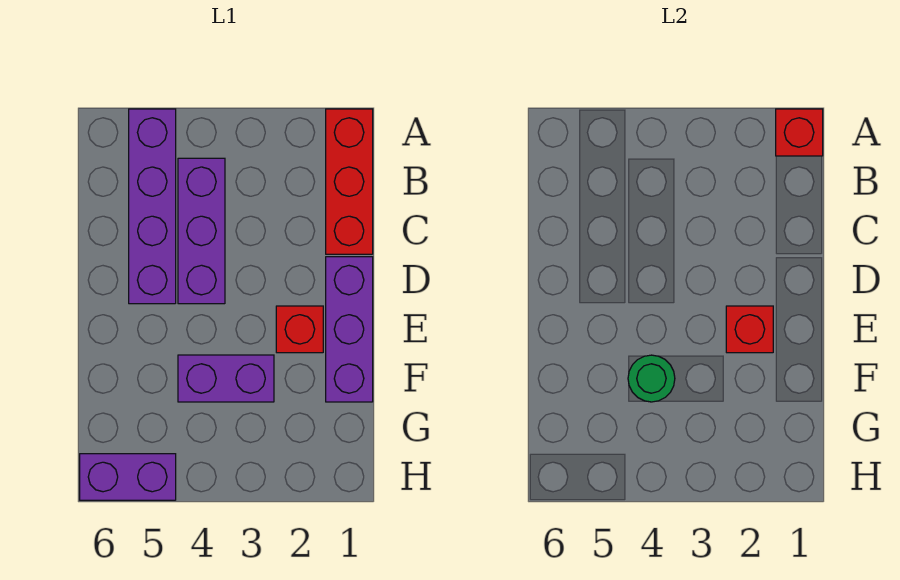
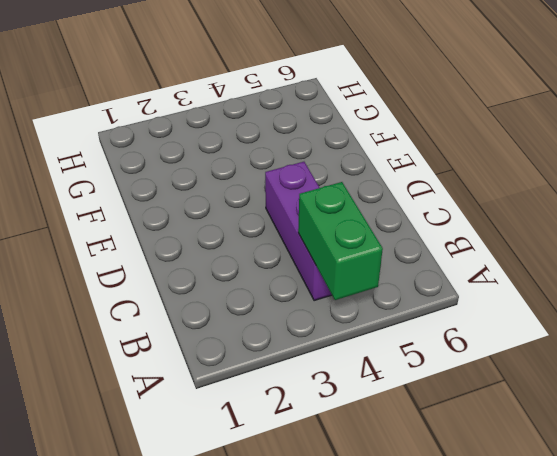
green 1x2 brick [298,182,383,300] -> none
none -> red 1x3 brick [326,109,373,254]
none -> purple 1x4 brick [129,109,176,304]

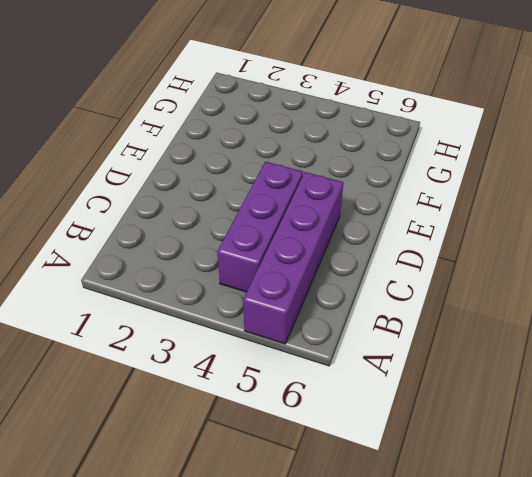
none -> red 1x3 brick [326,109,373,254]
none -> purple 1x3 brick [326,257,373,402]

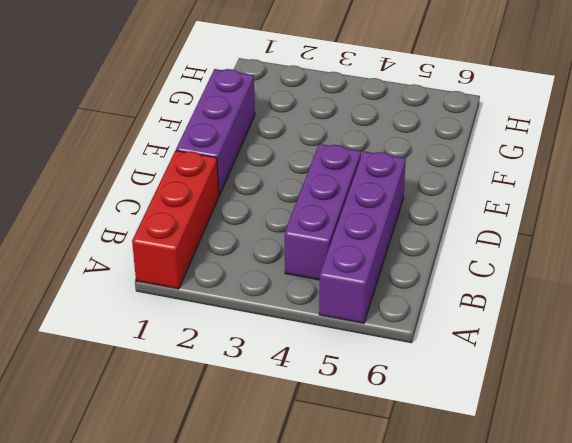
none -> red 1x1 brick [276,306,323,353]
none -> purple 1x2 brick [178,355,274,402]

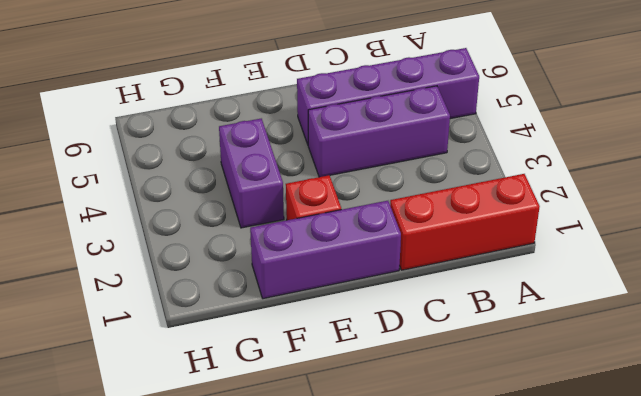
none -> purple 1x2 brick [80,454,176,500]
none -> red 1x1 brick [776,109,823,156]

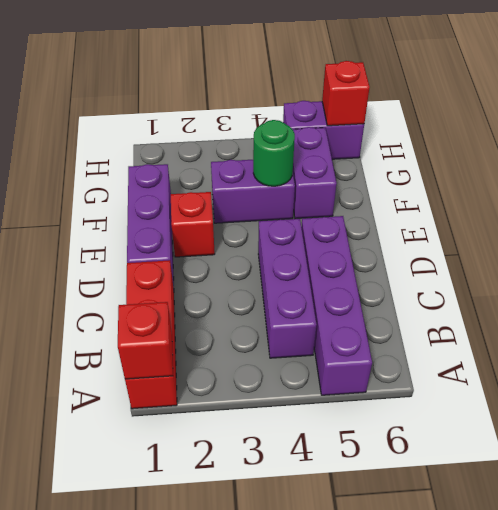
purple 1x2 brick [292,127,337,219] -> none
red 1x1 brick [322,61,370,126] -> red 1x1 brick moved to [726,306,773,353]

